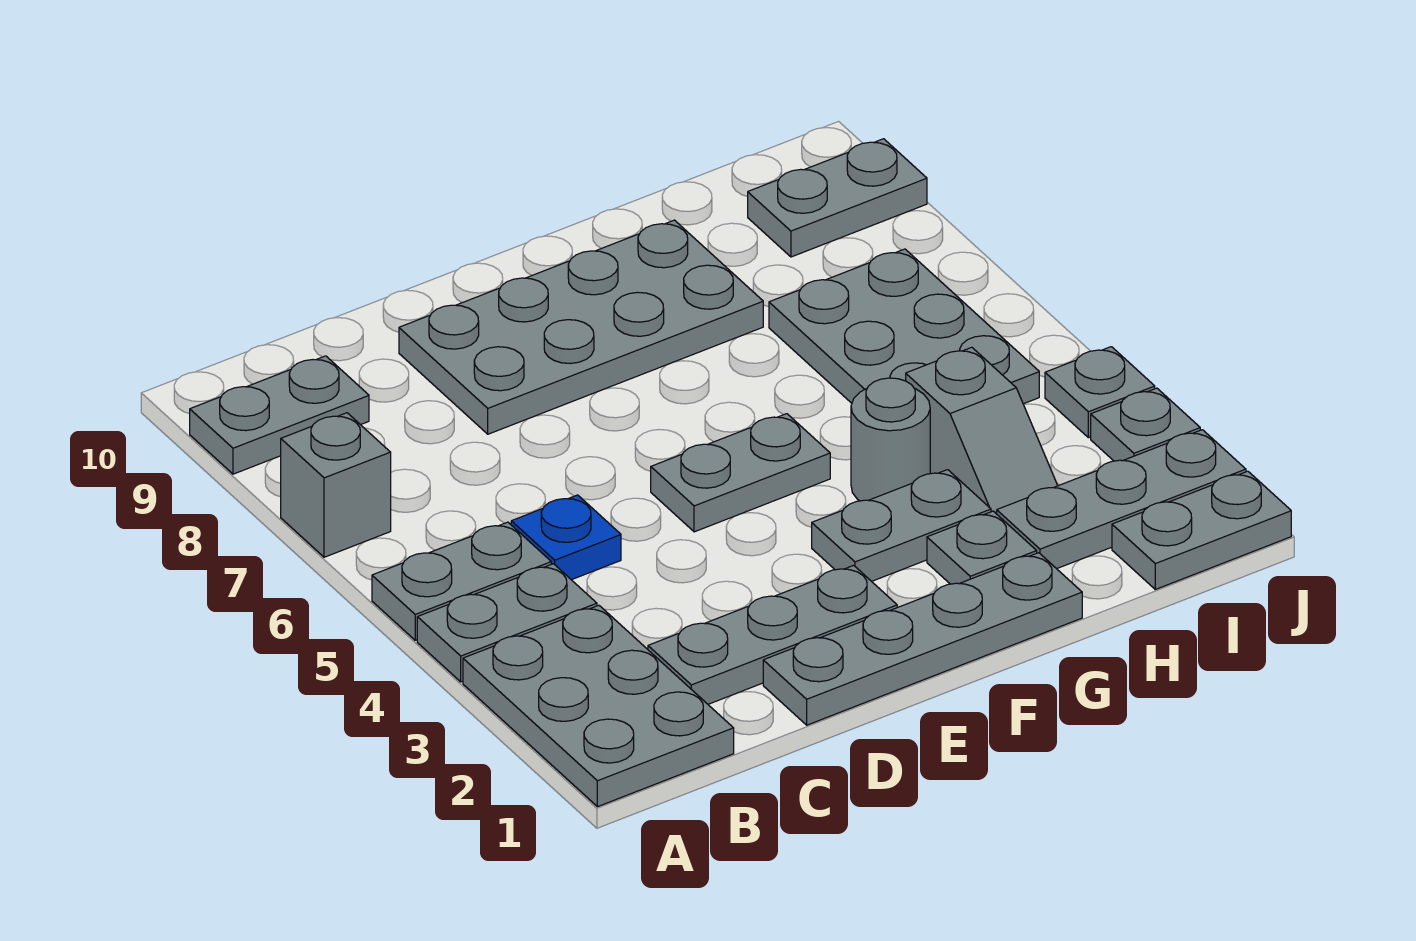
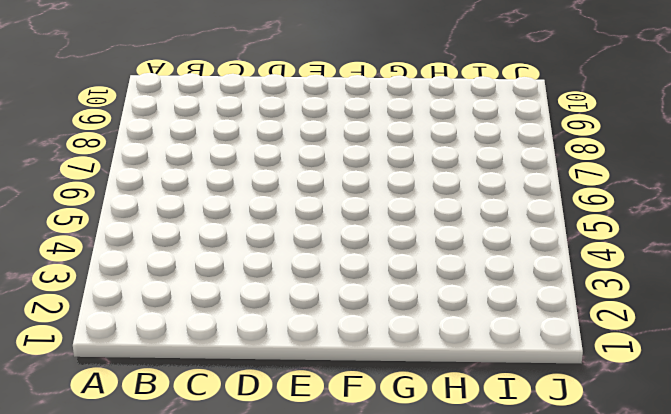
none -> grey 2x3 plate [463,605,734,807]
none -> grey 1x2 plate [417,564,597,682]
none -> grey 1x2 plate [372,522,551,640]

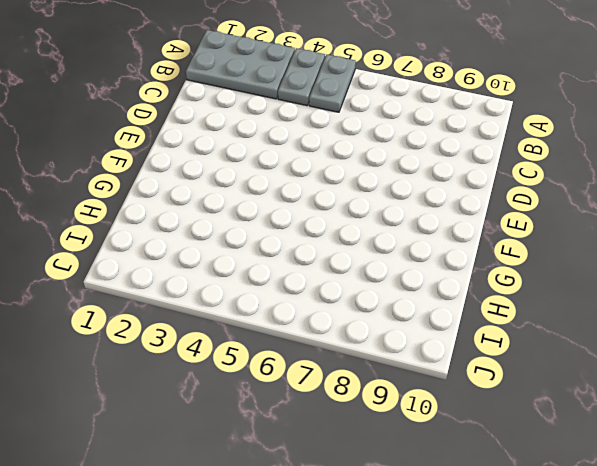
none -> grey 1x1 brick [281,413,391,557]
none -> grey 1x2 plate [190,356,369,474]
none -> grey 1x3 plate [648,565,897,704]

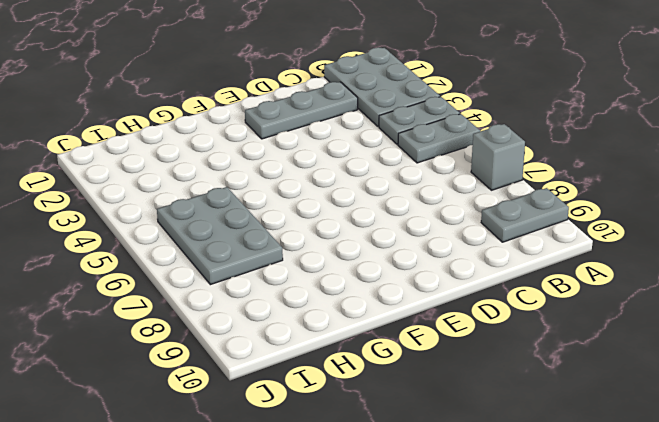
none -> blue 1x1 plate [511,495,621,580]
none -> grey 1x4 plate [763,553,1082,725]
none -> grey 2x4 plate [399,220,763,434]

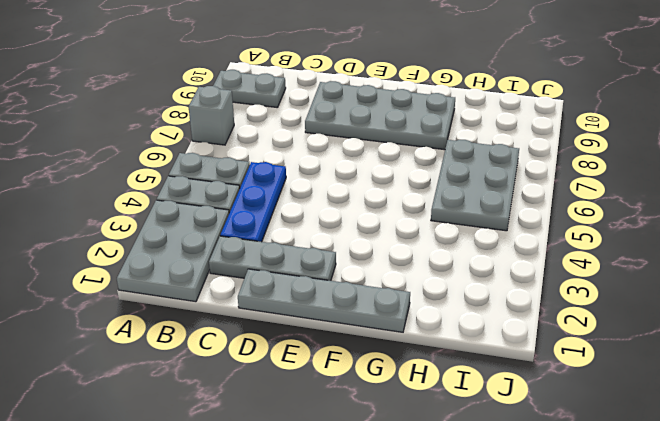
blue 1x3 plate [220,162,286,242] -> blue 1x1 plate [511,495,621,580]
none -> grey 1x2 plate [651,414,830,532]
none -> grey 1x2 plate [812,470,991,581]
none -> grey 1x1 plate [927,511,1037,584]

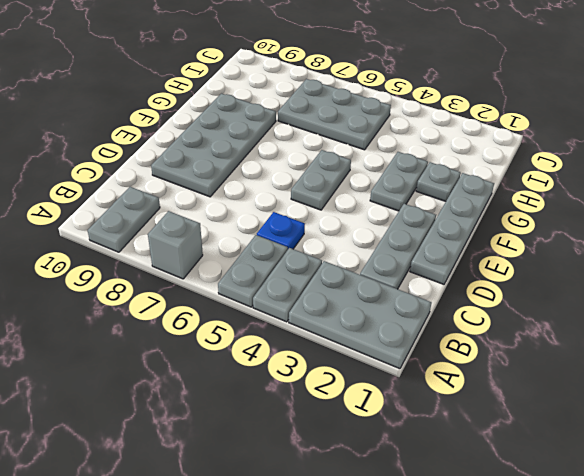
none -> grey 1x1 round brick [851,378,930,501]
none -> grey 1x3 plate [997,430,1246,569]
none -> grey 1x2 slope [906,347,1058,514]

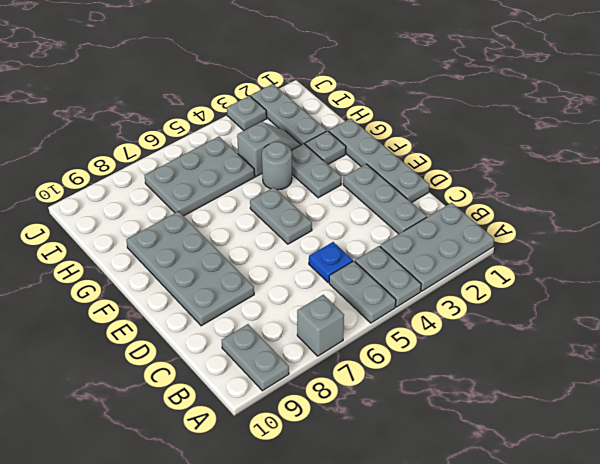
none -> grey 1x2 plate [1112,471,1291,589]
none -> grey 1x2 plate [748,139,927,257]
none -> grey 1x1 plate [1045,347,1155,438]

